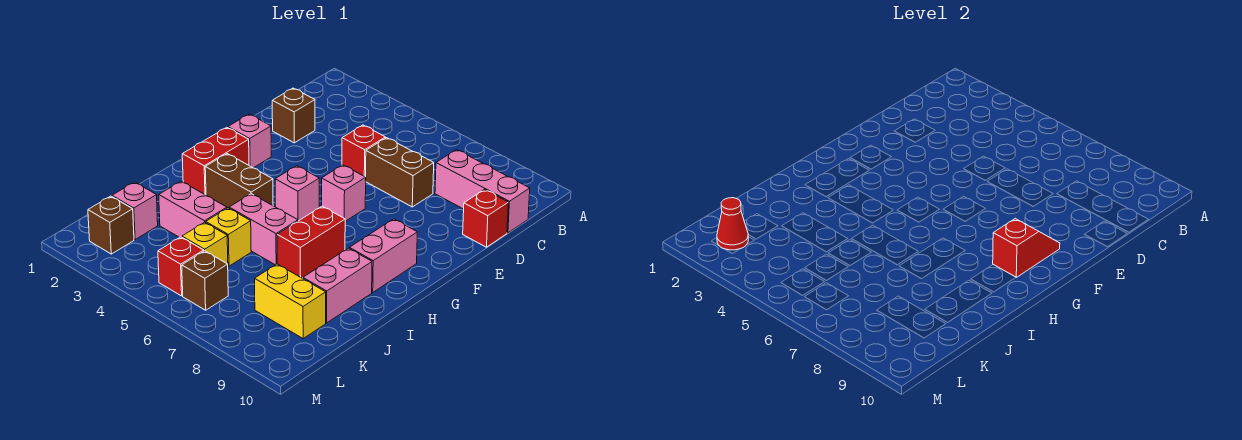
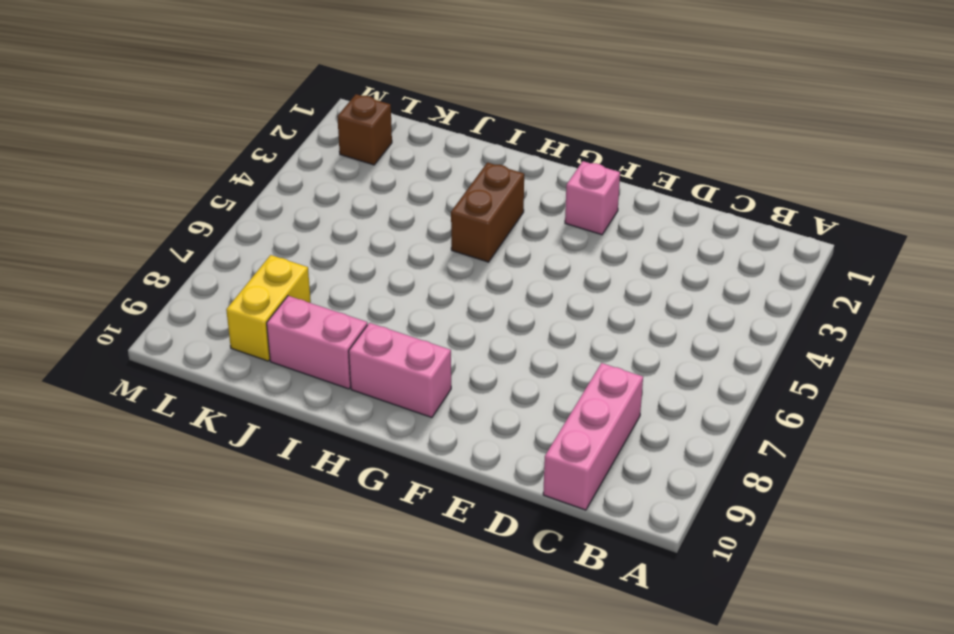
none -> brown 1x1 brick [272,88,315,143]
none -> red 1x1 brick [342,125,385,177]
none -> brown 1x2 brick [366,138,434,207]

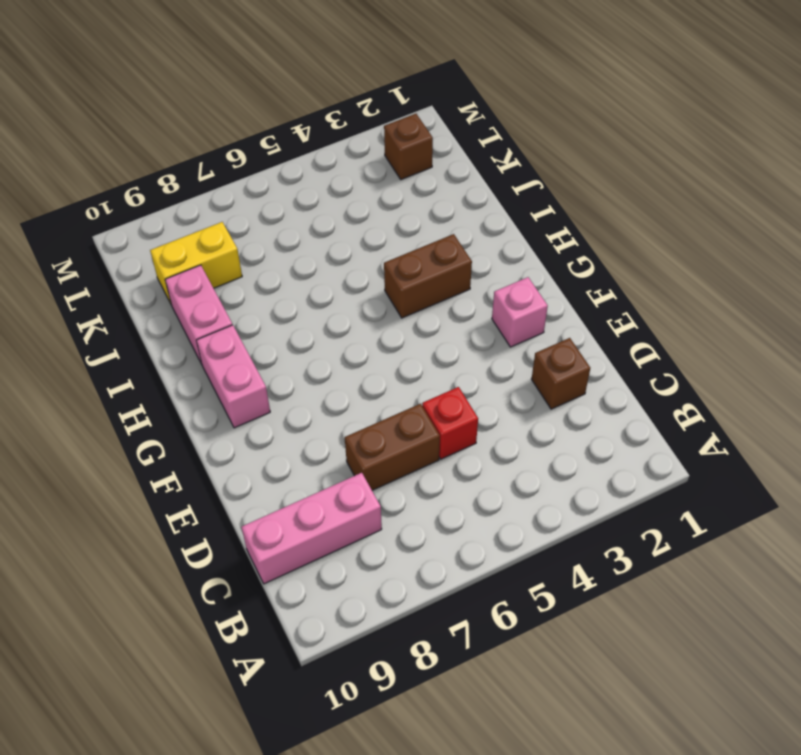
none -> red 1x1 brick [463,190,508,247]
none -> pink 1x1 brick [322,165,366,221]
none -> red 1x2 brick [182,127,249,195]

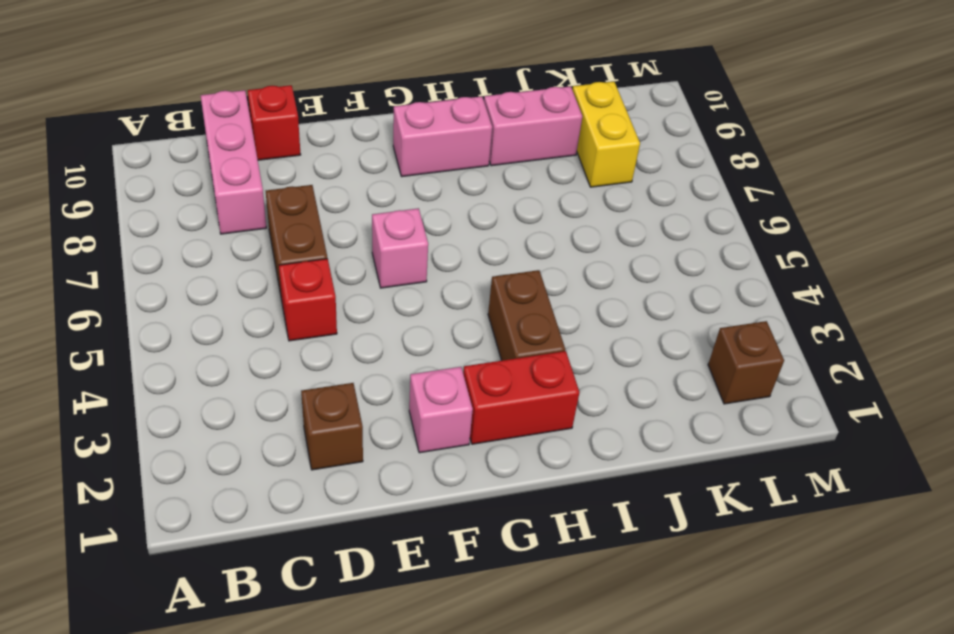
none -> pink 1x1 brick [275,166,319,221]
none -> red 1x2 brick [277,206,345,278]
none -> pink 1x2 brick [229,194,298,265]

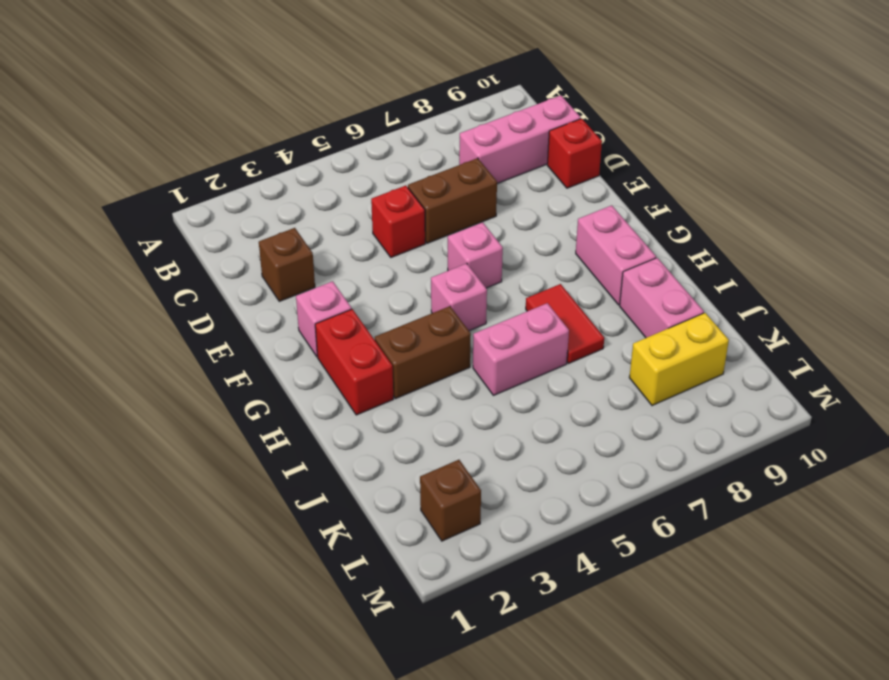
red 1x2 tile [526,284,604,363] -> red 1x2 brick [277,206,345,278]
none -> pink 1x2 brick [159,181,227,237]
none -> yellow 1x1 brick [206,208,251,266]
none -> pink 1x1 brick [112,182,158,239]

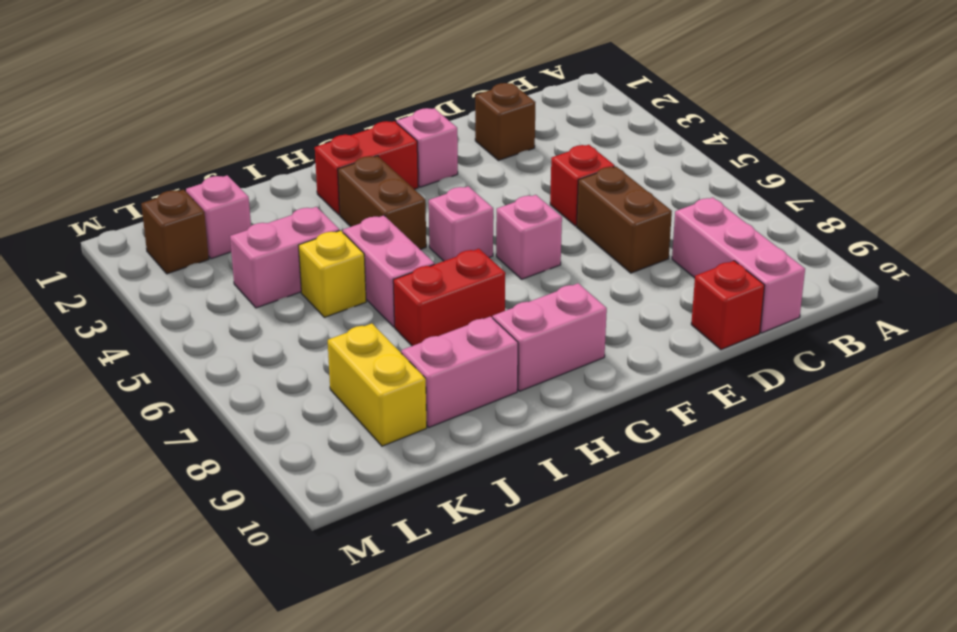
pink 1x2 brick [230,207,340,308] -> pink 1x2 brick turned to [159,181,227,237]
none -> yellow 1x1 brick [182,222,228,264]
none -> red 1x1 brick [158,237,204,296]
none -> brown 1x1 brick [182,251,228,310]

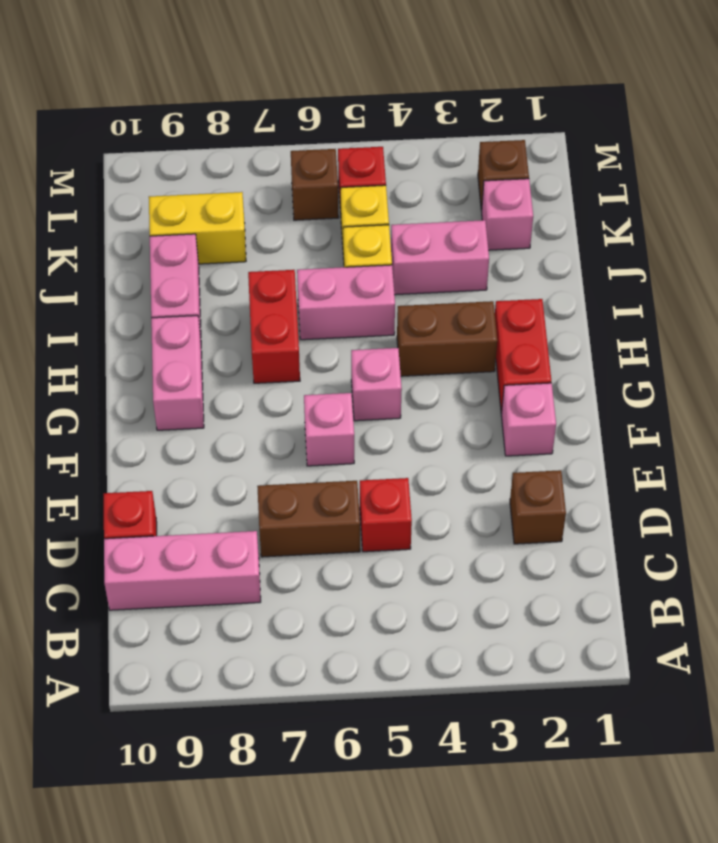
none -> red 1x2 slope [993,219,1060,277]
none -> red 1x1 cone [717,198,748,250]

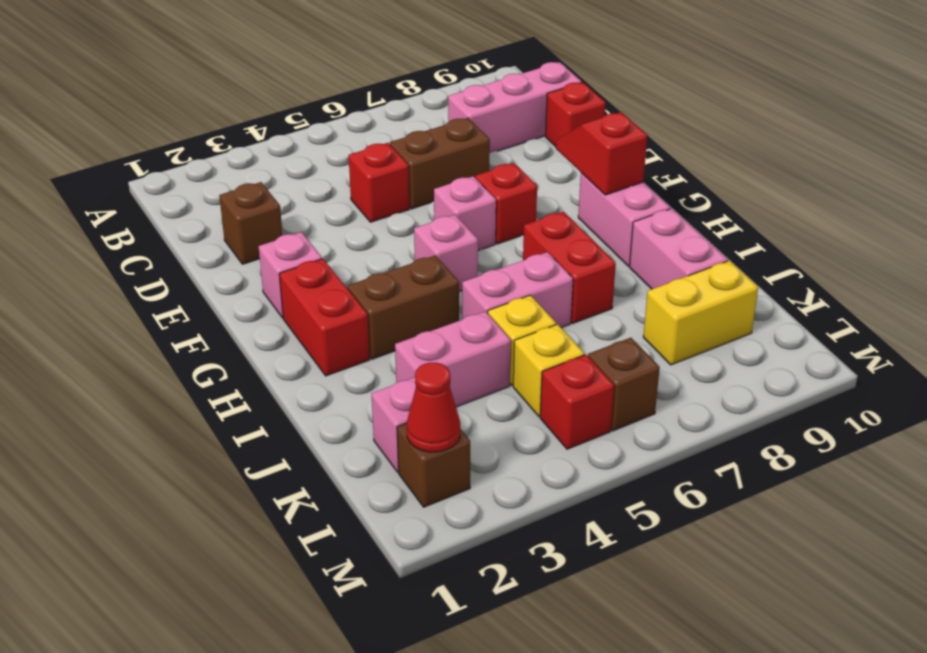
red 1x1 brick [475,163,537,244] -> none

